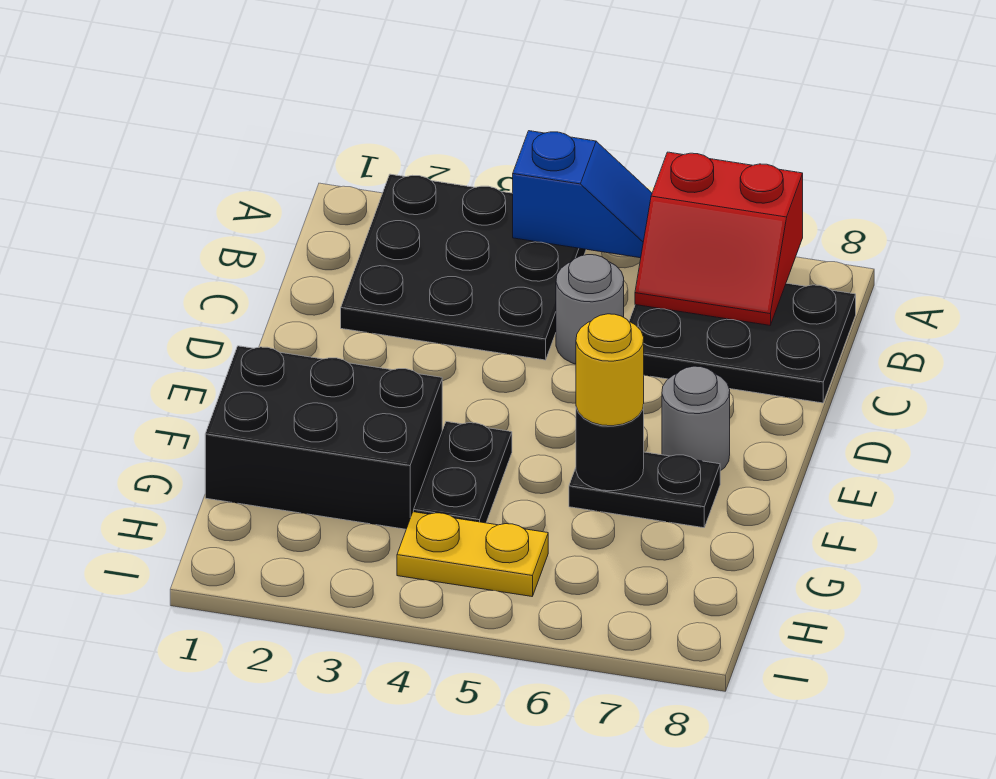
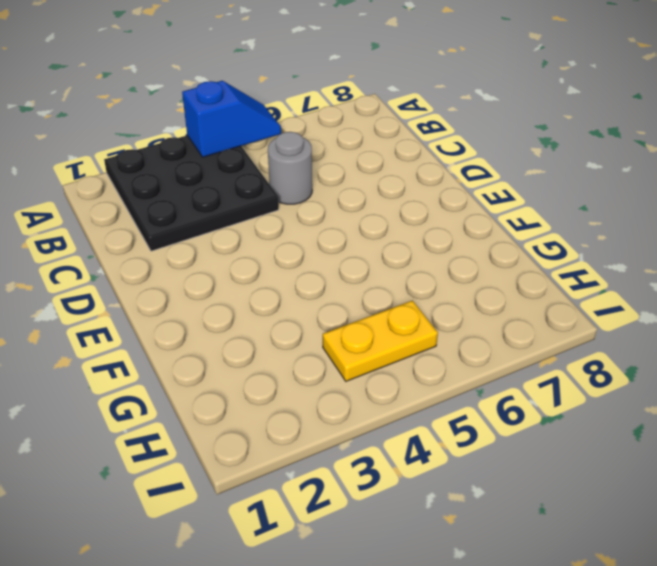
none -> black 2x3 plate [629,283,856,403]
none -> grey 1x1 round brick [662,366,730,471]
none -> black 2x3 brick [205,346,442,529]

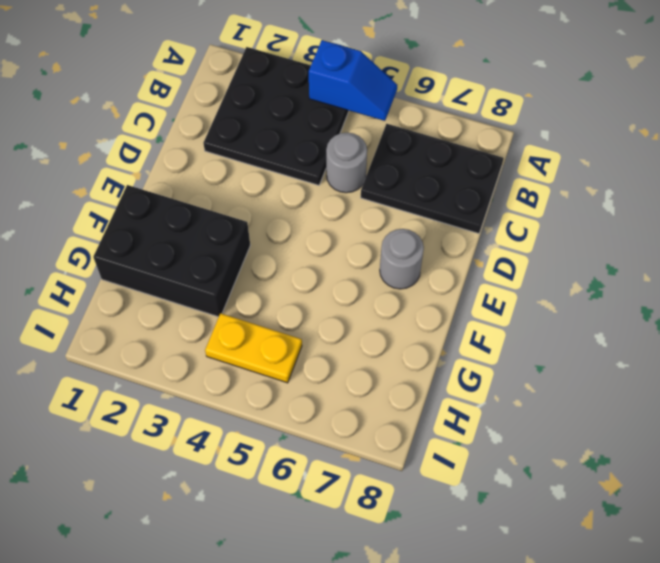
none -> black 1x2 plate [414,422,512,523]
none -> black 1x2 plate [569,452,720,528]
none -> red 2x2 slope [635,152,803,325]

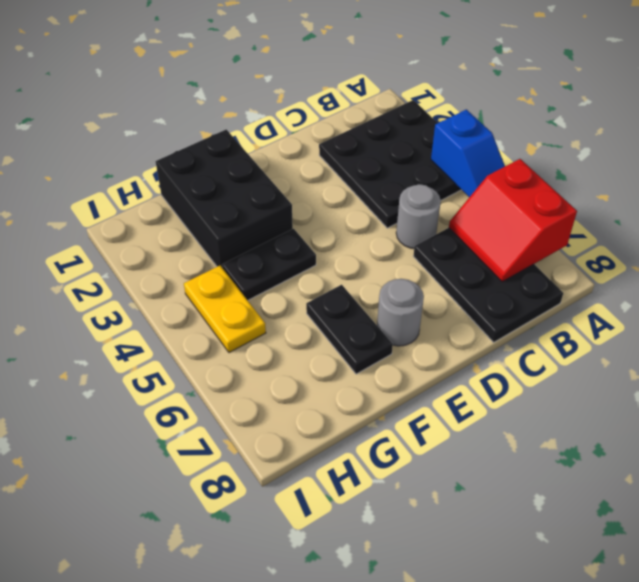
none -> black 1x1 round brick [576,405,644,491]
none -> yellow 1x1 round brick [576,314,644,426]

